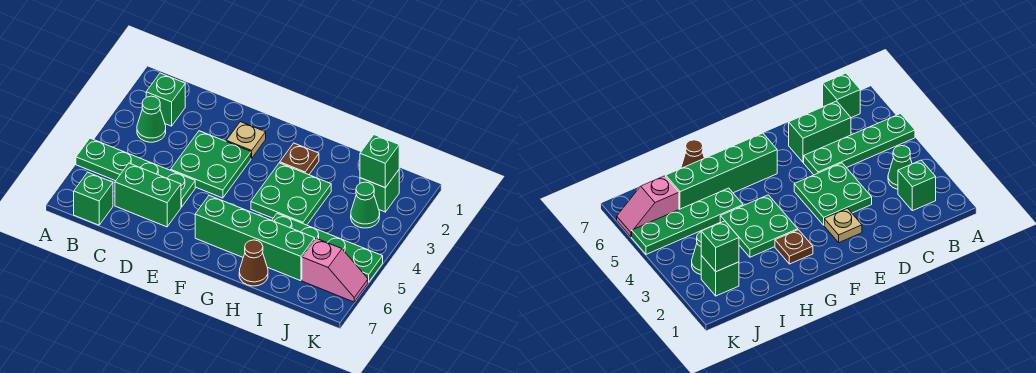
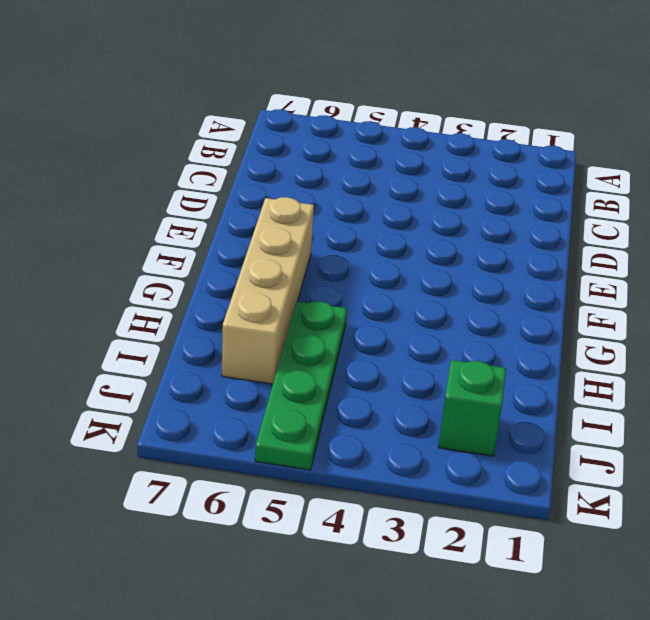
tan 1x4 brick [222,197,314,384] -> green 1x4 brick [195,195,315,281]
none -> green 1x4 plate [76,138,195,207]
none -> green 1x1 brick [146,73,185,126]
none -> green 1x1 cone [137,96,166,142]

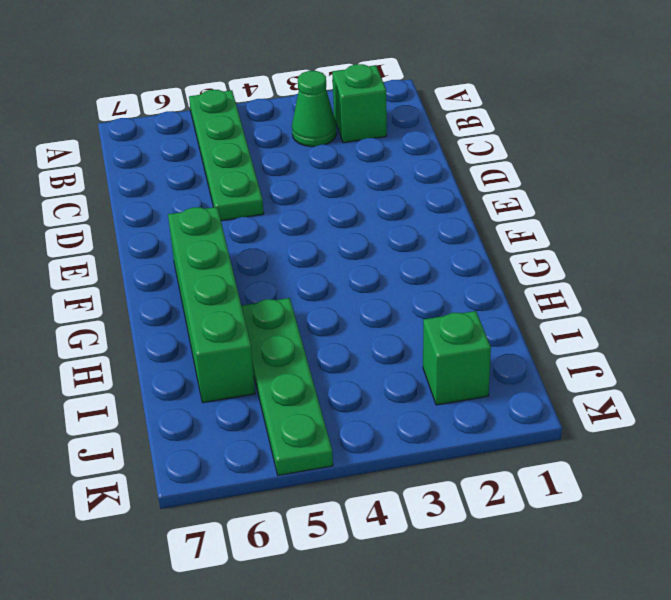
none -> green 1x1 brick [74,172,113,225]
none -> green 1x2 brick [115,163,181,227]
none -> green 2x2 plate [171,131,251,198]

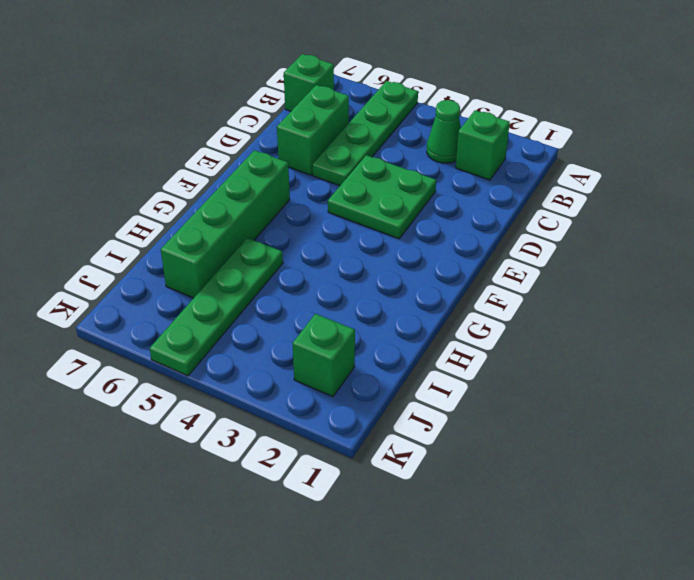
none -> tan 1x1 plate [226,122,266,158]
none -> brown 1x1 plate [280,143,319,175]
none -> green 2x2 plate [251,163,331,225]

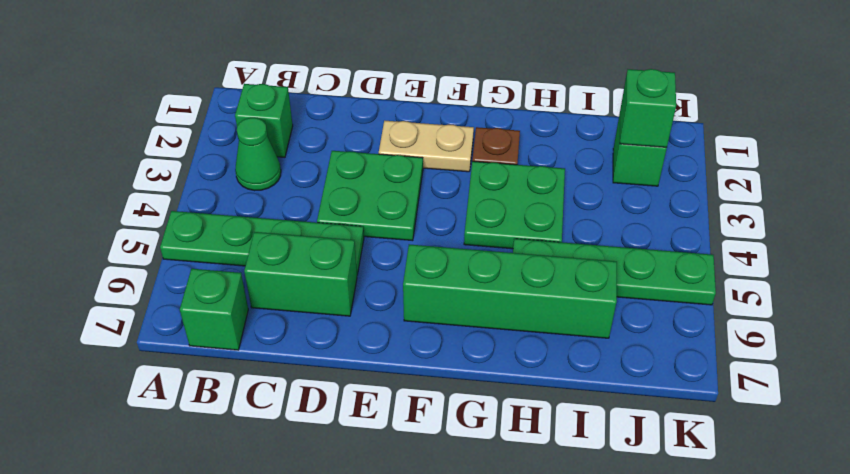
tan 1x2 plate [379,121,474,172] -> tan 1x1 plate [226,122,266,158]
none -> brown 1x1 cone [239,240,268,286]
none -> green 1x1 cone [351,182,380,228]
none -> pink 1x2 slope [302,238,368,302]

